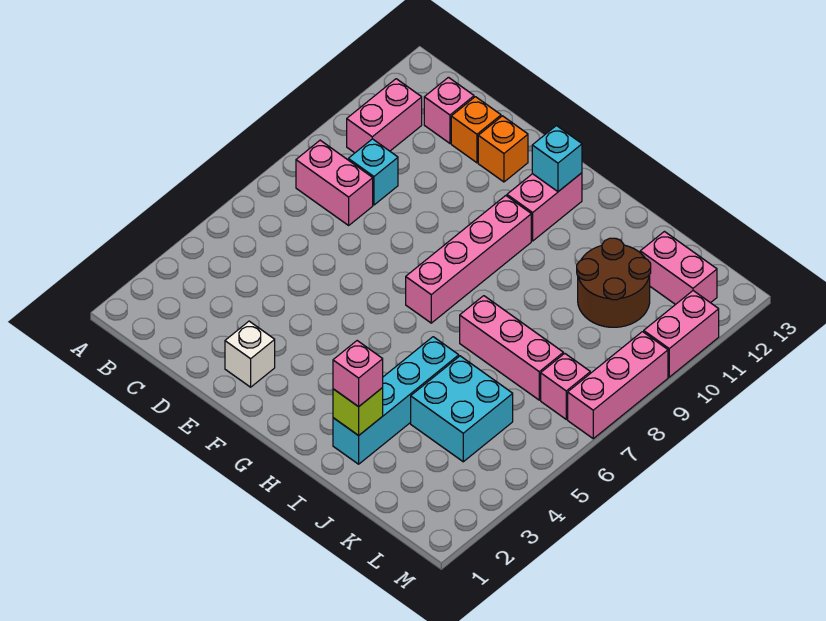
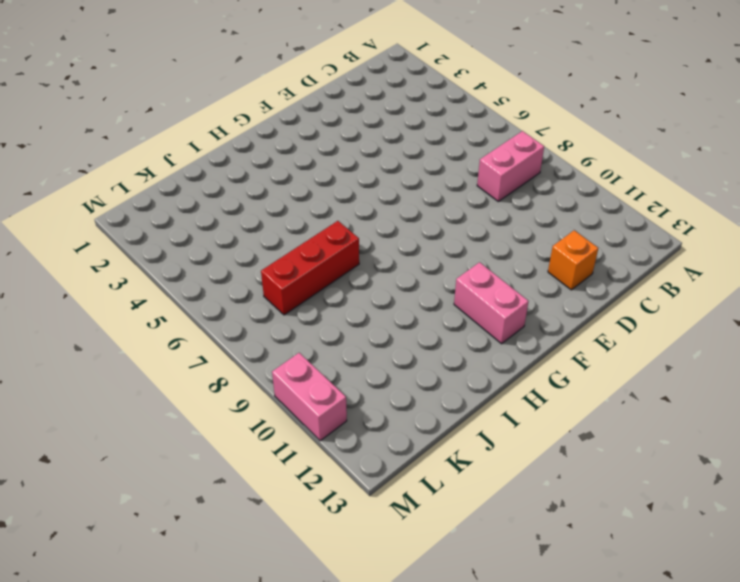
red 1x3 brick [261,221,359,315] -> pink 1x3 brick [460,296,563,400]
none -> pink 1x2 brick [347,79,422,153]
none -> cyan 1x1 brick [348,139,398,205]
none -> pink 1x1 brick [424,77,474,143]

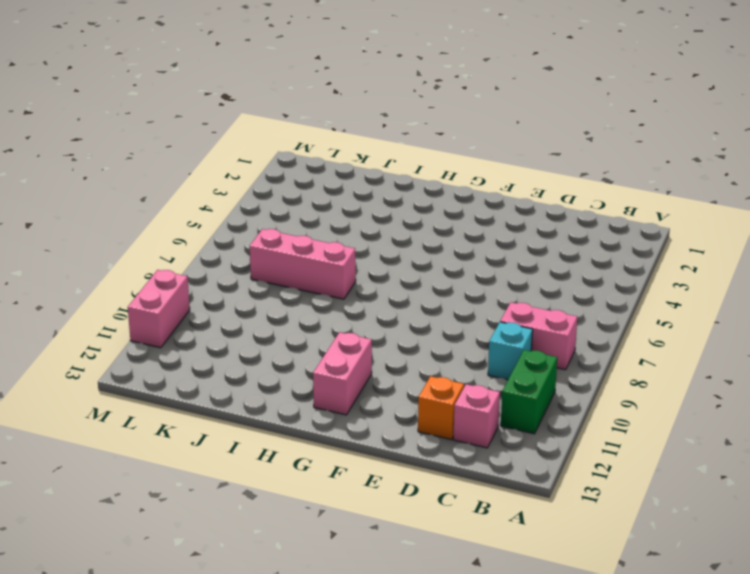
green 1x2 brick [501,350,557,434] -> pink 1x2 brick [347,79,422,153]
none -> white 1x1 brick [225,321,275,387]
none -> orange 1x1 brick [478,116,528,182]
none -> pink 1x4 brick [406,196,531,323]

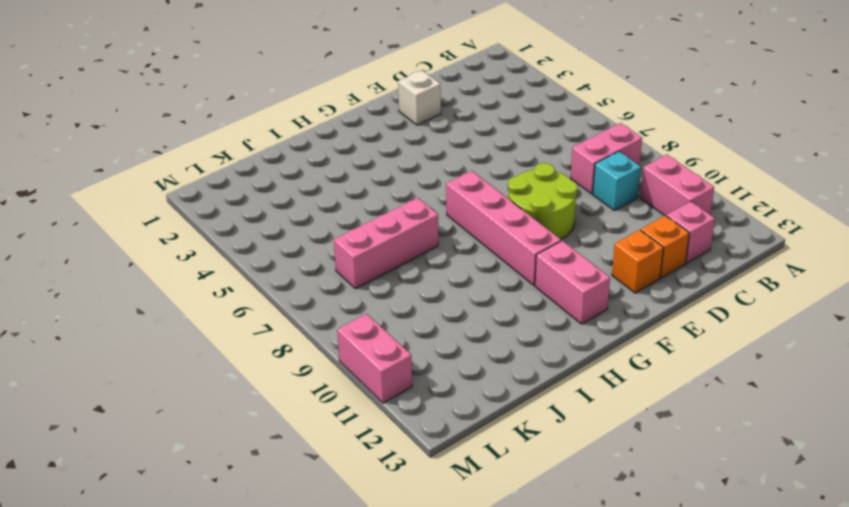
lime 2x2 round brick [508,163,578,239] -> none
none -> cyan 1x4 brick [333,337,459,464]
none -> cyan 2x2 brick [411,356,513,462]
none -> brown 2x2 round brick [577,238,651,327]

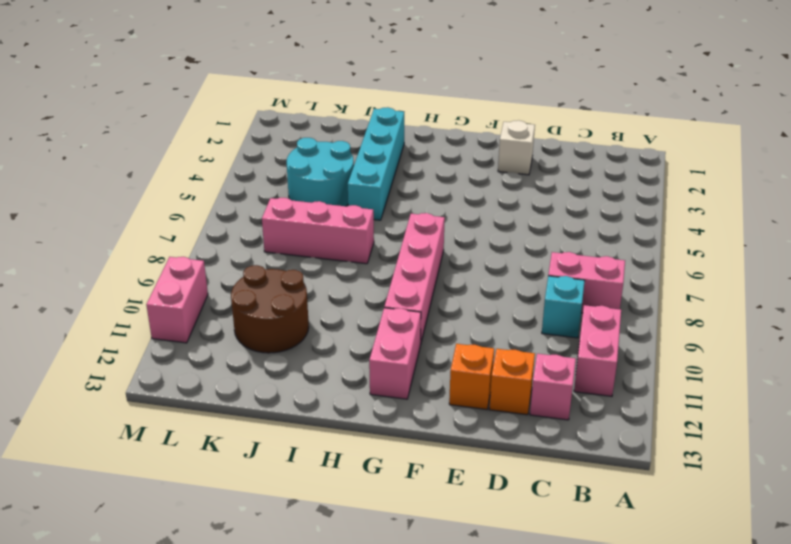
cyan 2x2 round brick [287,138,354,206] -> cyan 2x2 brick [411,356,513,462]
none -> pink 1x2 brick [640,232,717,305]
none -> pink 1x1 brick [541,353,590,419]
none -> pink 1x3 brick [568,332,668,439]

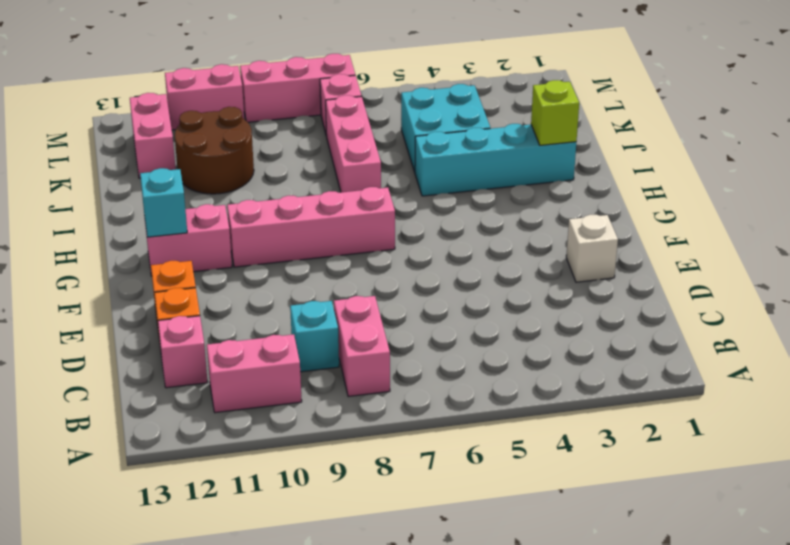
none -> pink 1x1 brick [333,341,383,407]

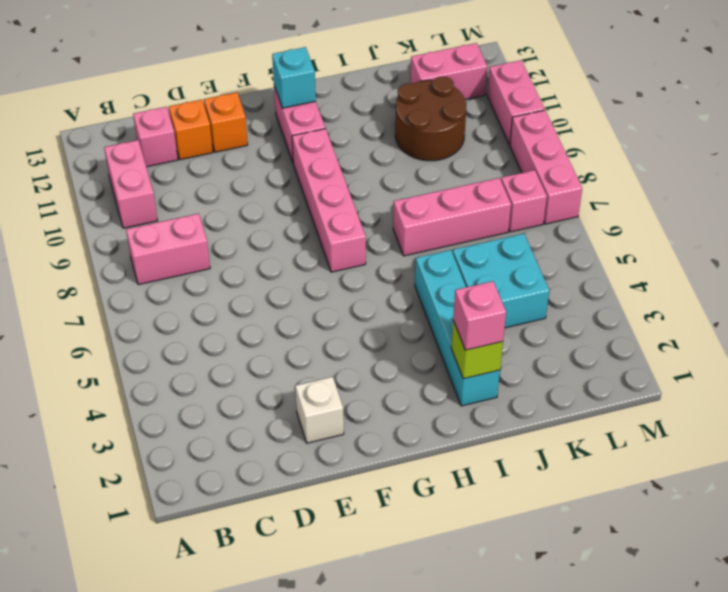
none -> cyan 1x1 brick [348,139,398,205]

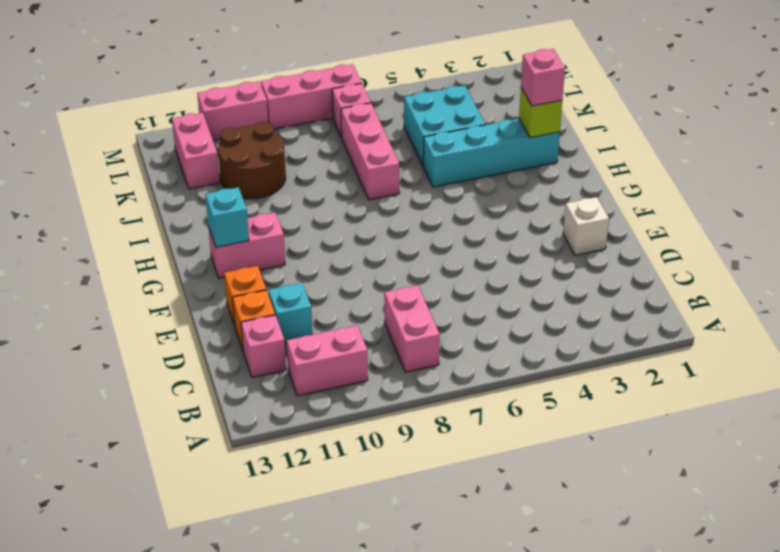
cyan 1x1 brick [268,283,312,343] -> cyan 1x1 brick moved to [348,139,398,205]
none -> pink 1x4 brick [406,196,531,323]

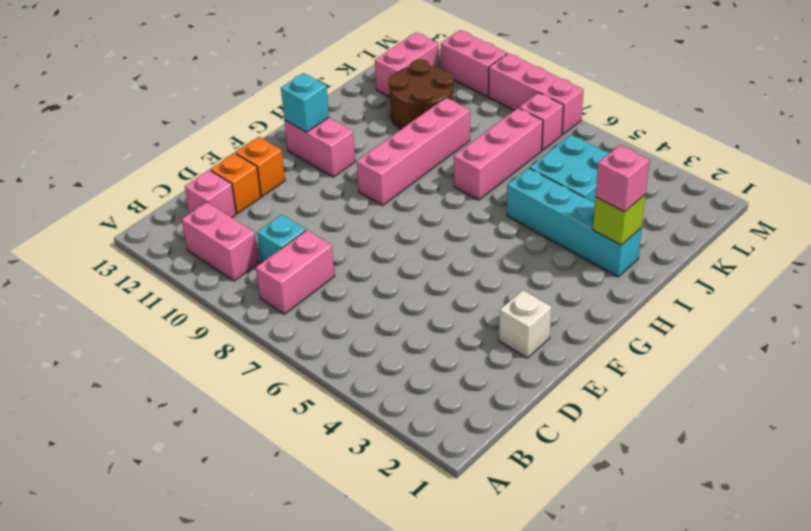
pink 1x4 brick [357,98,470,205] -> pink 1x4 brick turned to [406,196,531,323]

